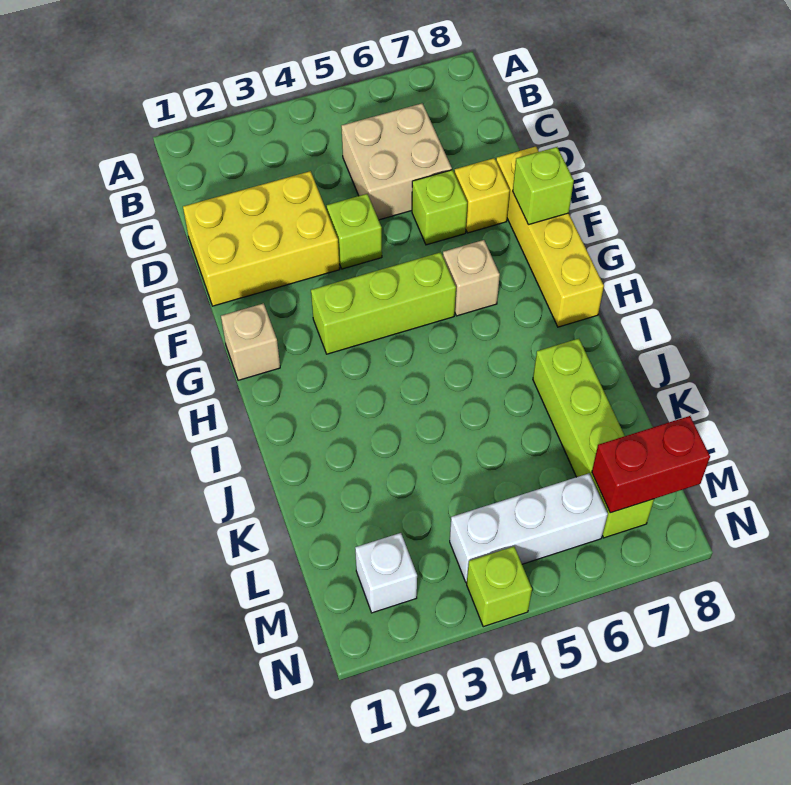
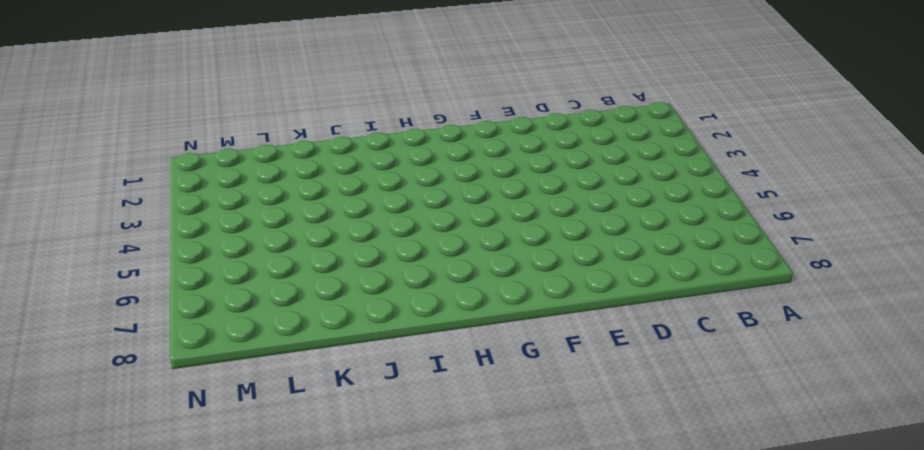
none -> tan 2x2 brick [341,103,452,220]
none -> yellow 2x3 brick [183,171,340,306]
none -> lime 1x1 brick [327,194,382,269]

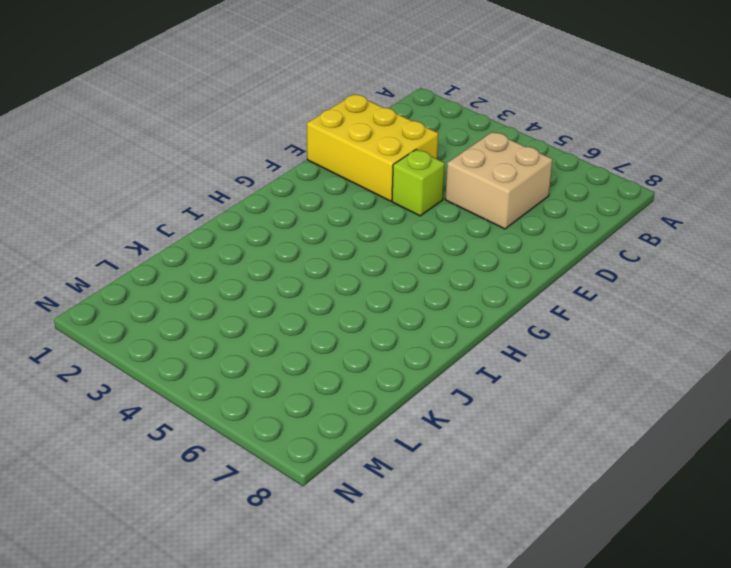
none -> lime 1x1 brick [412,170,467,245]
none -> yellow 1x1 brick [454,158,510,233]
none -> yellow 1x4 brick [496,147,604,327]

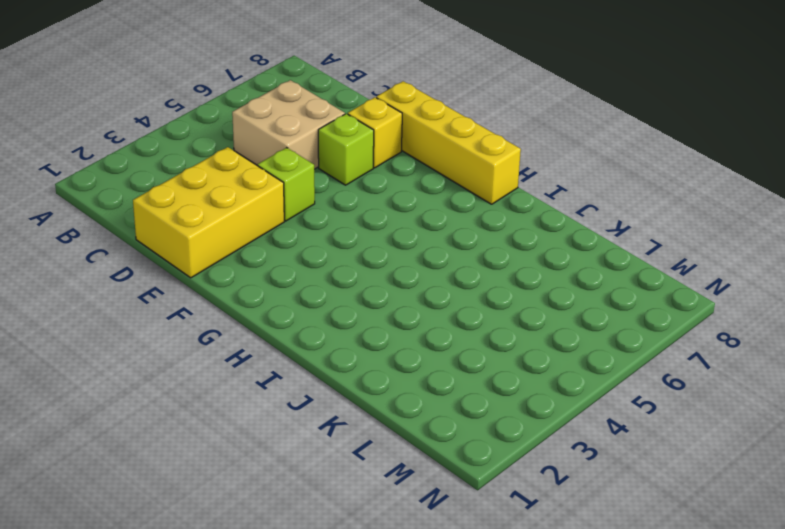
none -> tan 1x1 brick [221,303,280,380]
none -> lime 1x3 brick [311,252,456,354]
none -> tan 1x1 brick [443,240,500,316]

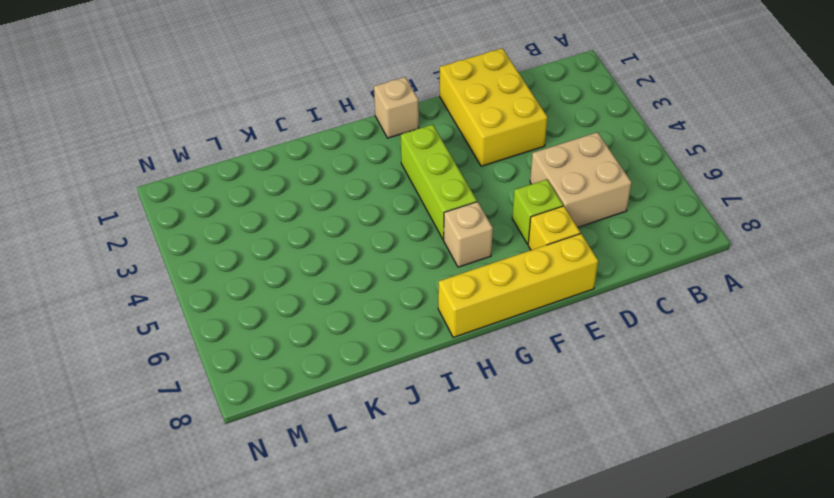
none -> lime 1x1 brick [327,194,382,269]
none -> lime 1x4 brick [533,339,654,538]
none -> white 1x1 brick [355,533,417,613]

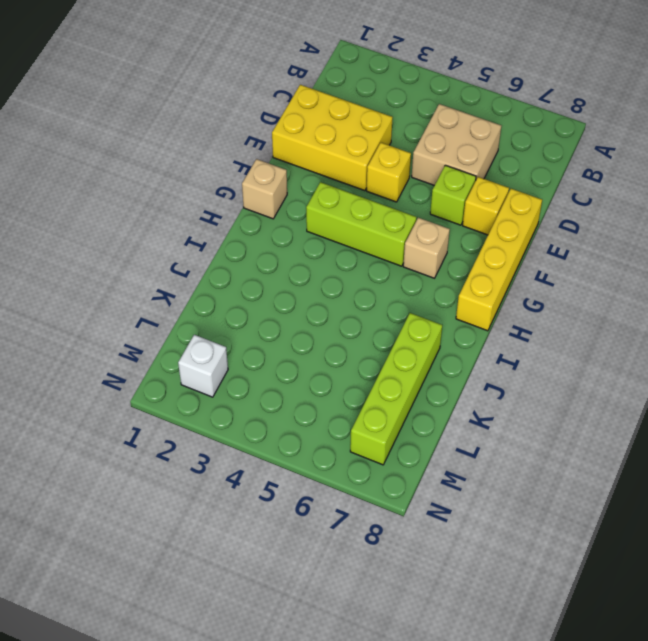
yellow 1x1 brick [367,143,411,202] -> lime 1x1 brick [327,194,382,269]
none -> white 1x3 brick [450,473,608,582]
none -> lime 1x1 brick [467,547,532,627]
none -> lime 1x1 brick [513,147,574,225]

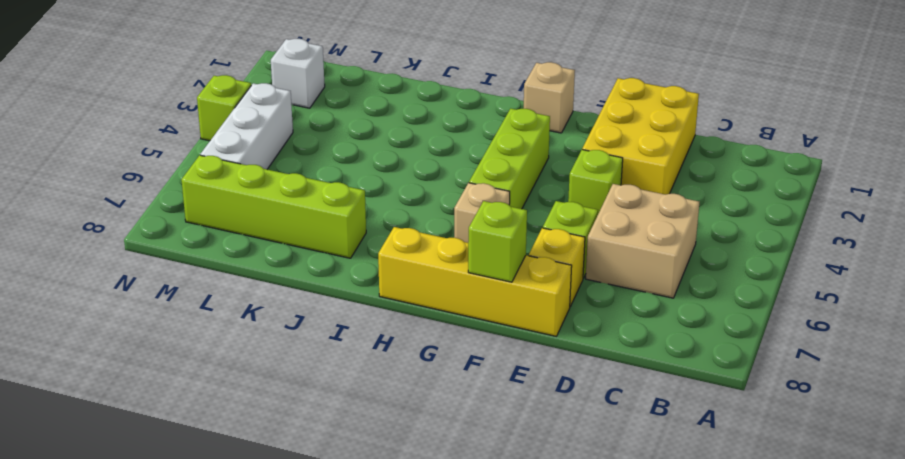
none -> red 1x2 brick [592,416,710,513]

